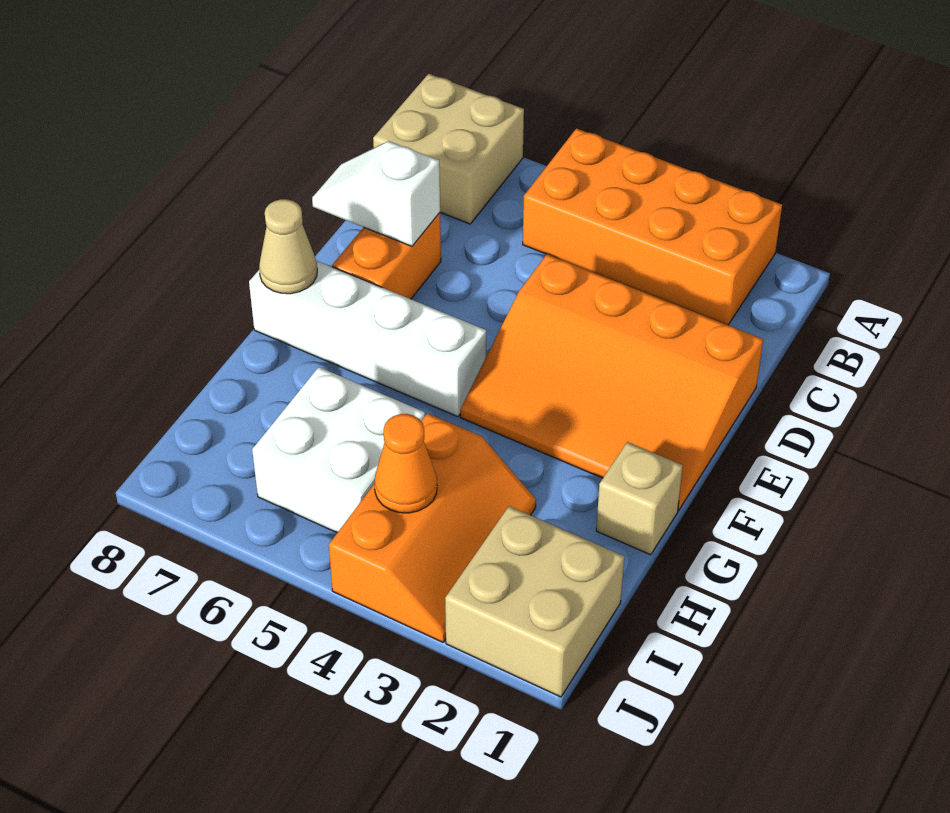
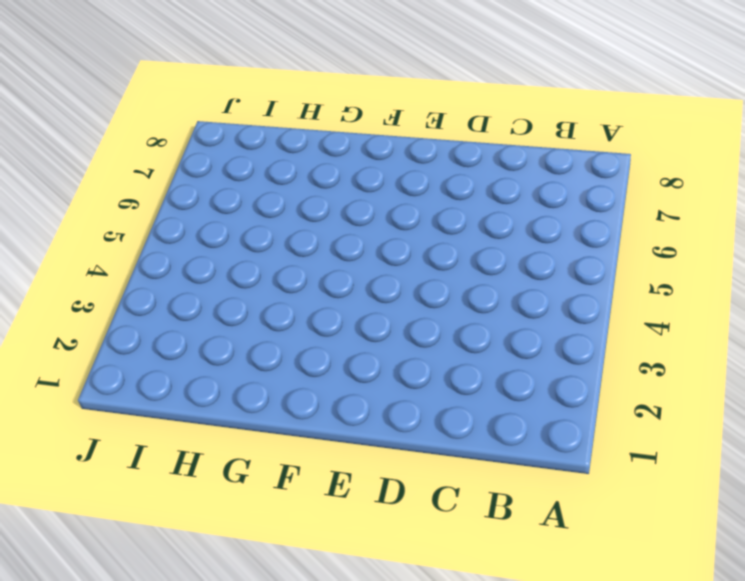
none -> orange 2x4 brick [523,128,782,325]
none -> tan 2x2 brick [373,74,524,224]
none -> orange 3x4 slope [460,254,763,510]

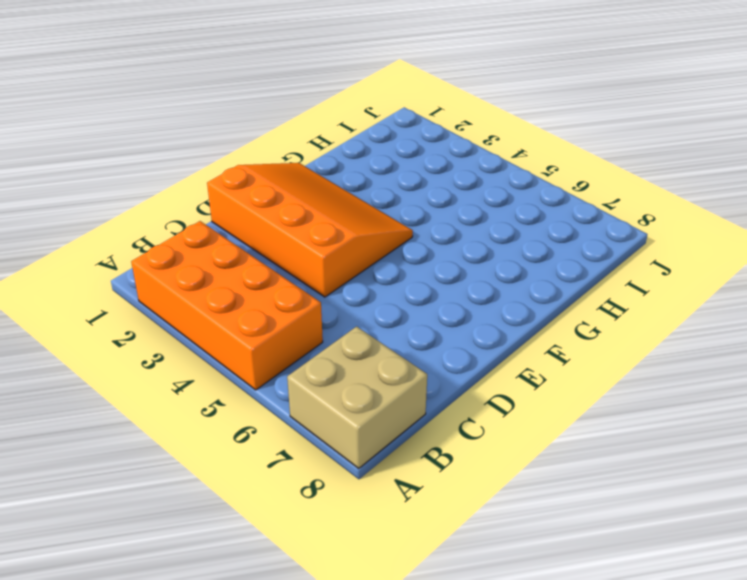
none -> orange 1x2 brick [332,213,441,299]
none -> white 1x4 brick [249,261,486,417]
none -> tan 1x1 brick [596,442,683,555]

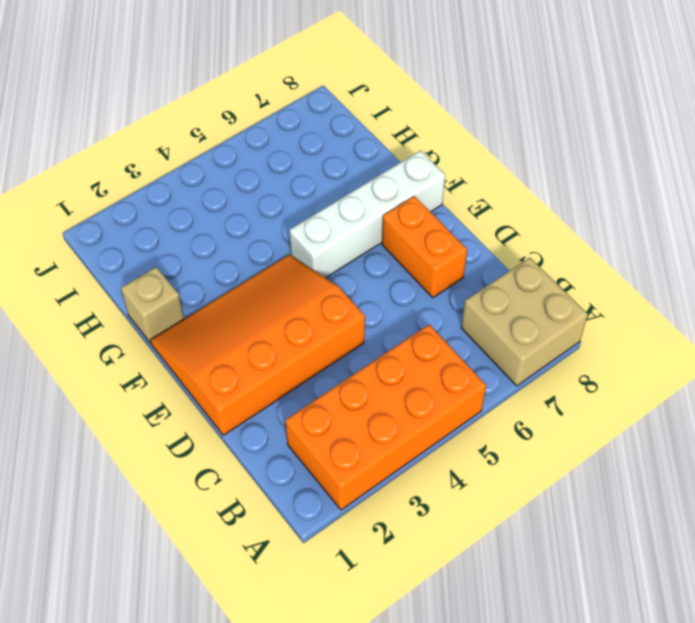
none -> orange 2x3 slope [329,413,536,642]
none -> white 2x2 brick [252,367,425,533]
none -> tan 2x2 brick [445,506,624,697]

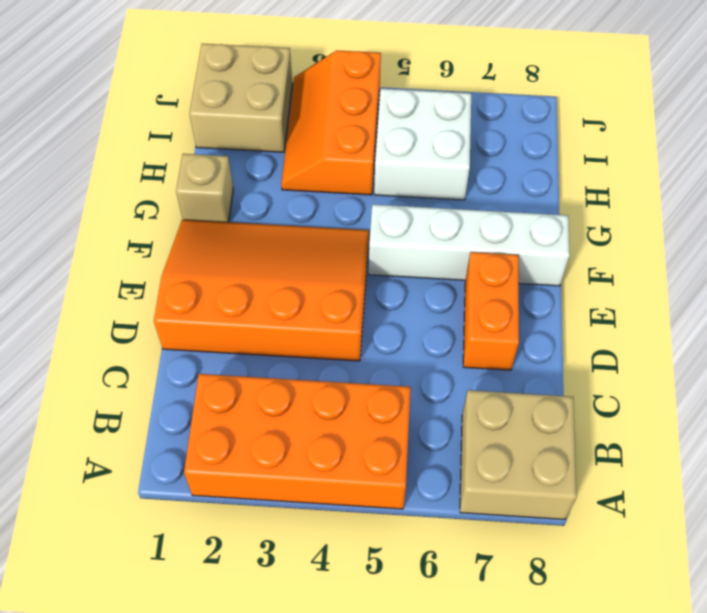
none -> white 1x2 slope [312,141,440,246]
none -> tan 1x1 cone [259,199,317,294]
none -> orange 1x1 cone [374,414,437,513]

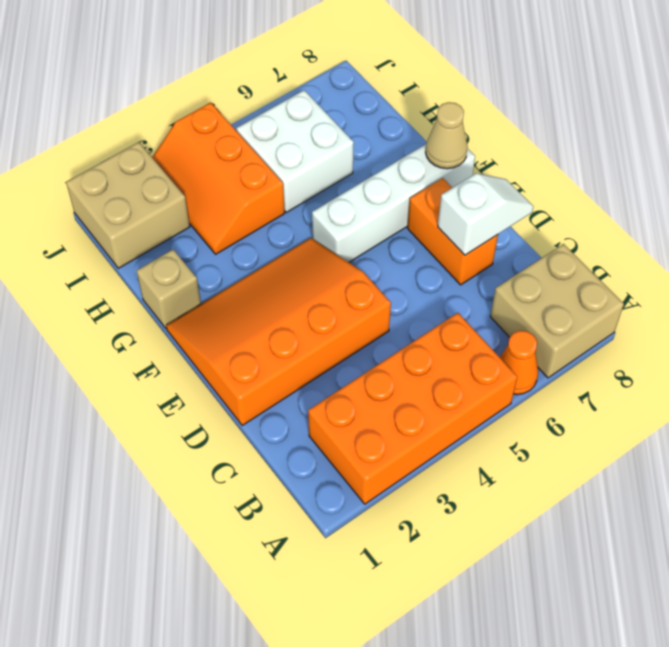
orange 1x1 cone [500,331,538,395] -> orange 1x1 cone moved to [374,414,437,513]

